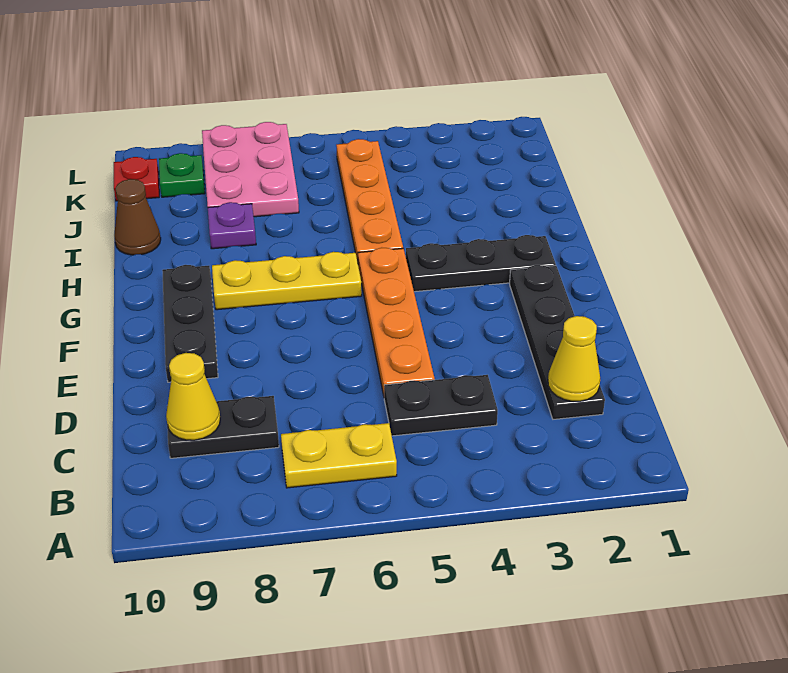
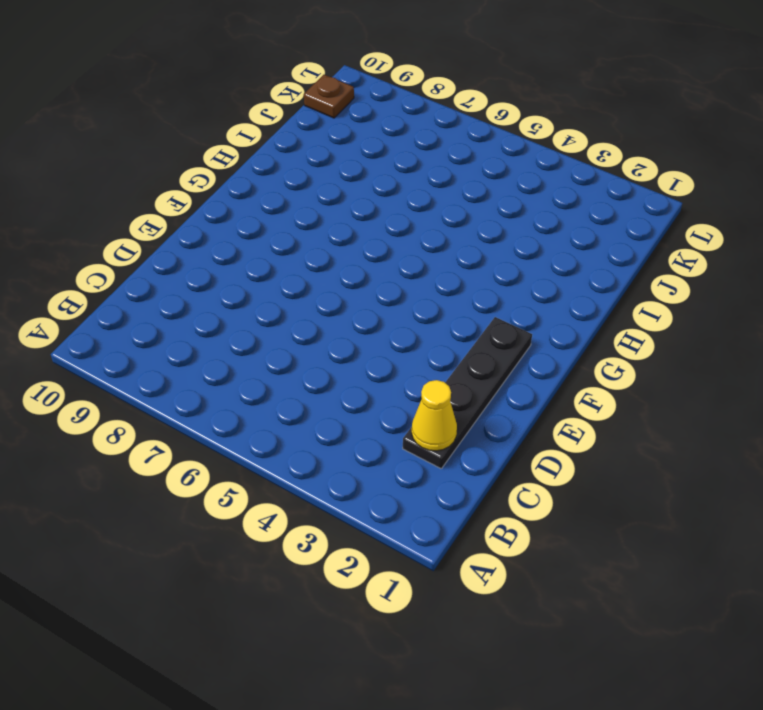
brown 1x1 plate [304,75,354,118] -> red 1x1 plate [114,157,159,201]
none -> yellow 1x2 plate [281,423,397,488]
none -> black 1x2 plate [384,375,498,436]
none -> black 1x2 plate [167,396,279,458]

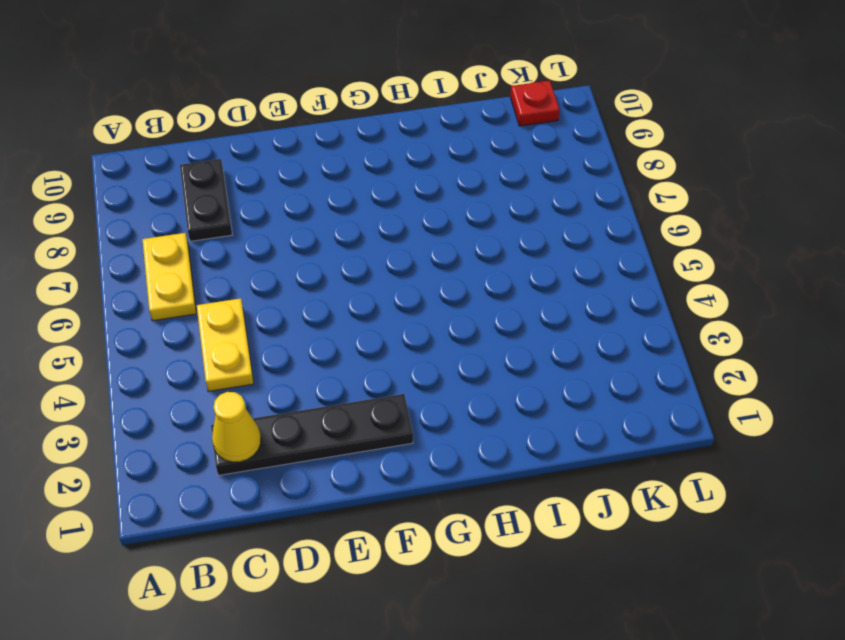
yellow 1x2 plate [197,298,254,391] -> black 1x2 plate [384,375,498,436]
none -> orange 1x4 plate [358,248,435,396]
none -> black 1x3 plate [162,265,218,382]
none -> black 1x3 plate [406,235,556,292]

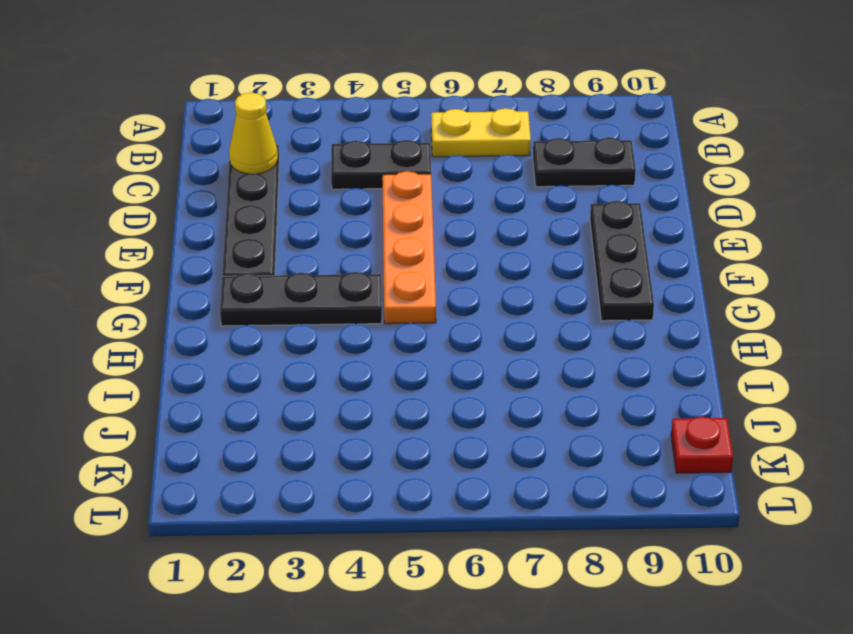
none -> yellow 1x3 plate [212,252,362,310]
none -> orange 1x4 plate [336,139,403,262]
none -> purple 1x1 plate [208,202,256,249]

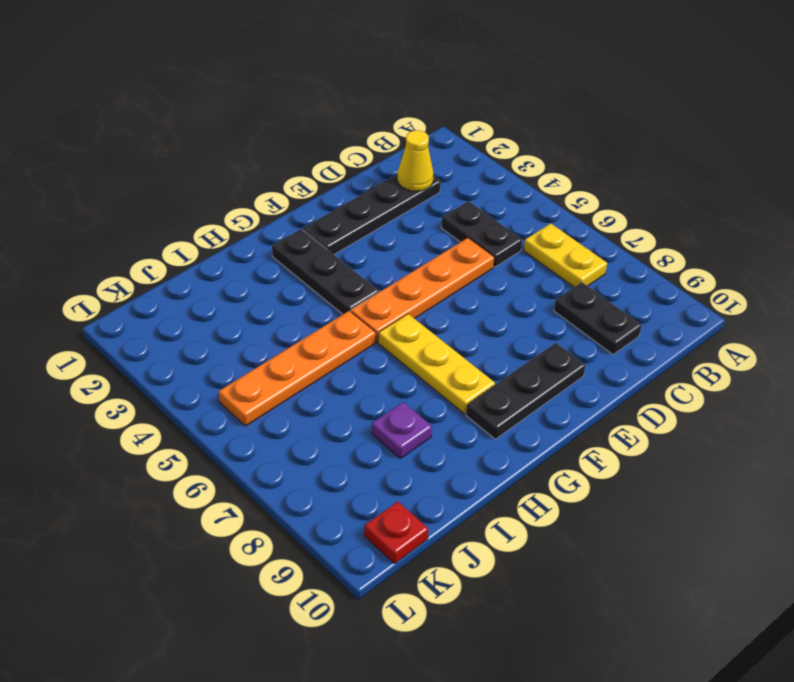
none -> brown 1x1 cone [114,179,161,255]
none -> pink 2x3 plate [202,122,299,217]
none -> green 1x1 plate [159,153,205,197]

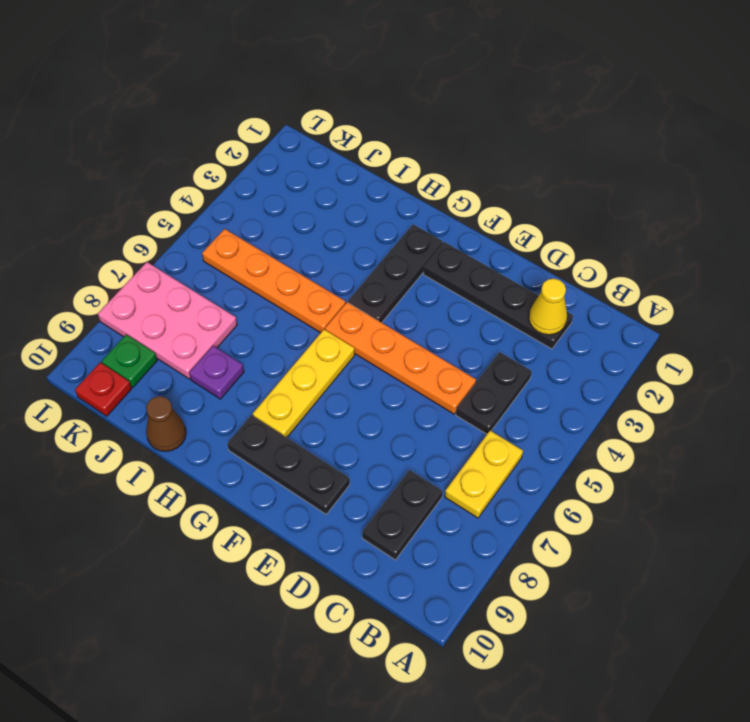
none -> yellow 1x1 cone [166,353,220,440]

